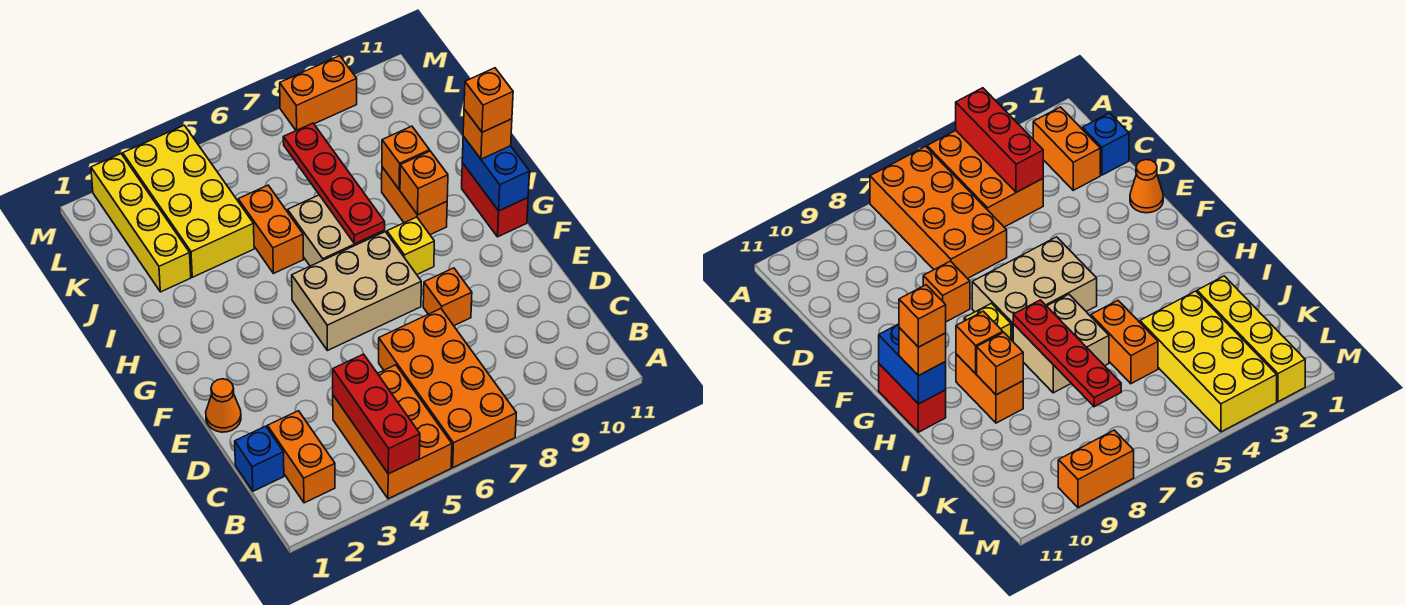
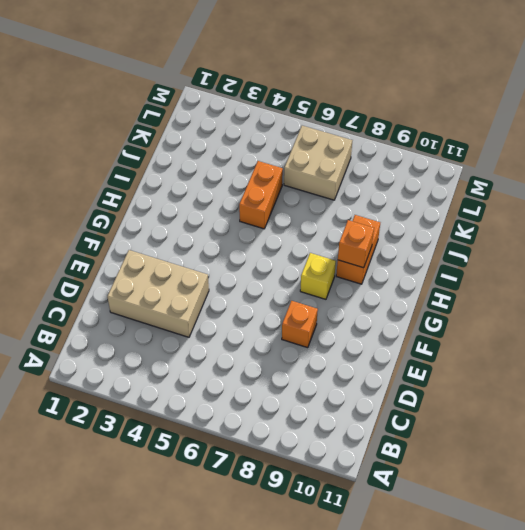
tan 2x3 brick [107,250,209,337] -> tan 2x3 brick moved to [292,232,421,351]
tan 2x2 brick [284,126,352,200] -> tan 2x2 brick moved to [288,195,385,266]
none -> orange 2x3 brick [333,365,452,499]
none -> orange 2x4 brick [379,309,516,467]
none -> orange 1x2 brick [268,411,335,503]

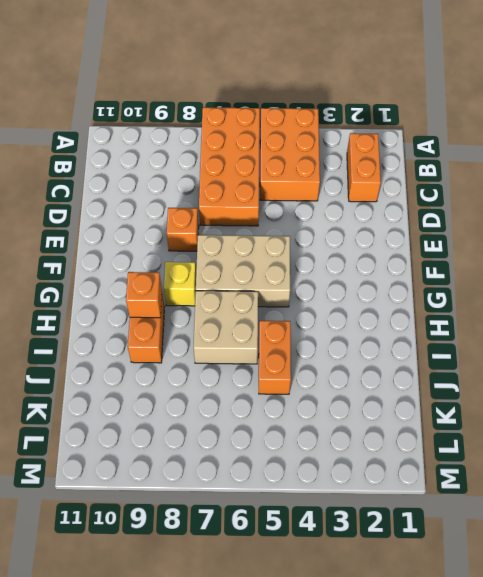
none -> blue 1x1 brick [235,426,284,491]
none -> orange 1x1 cone [206,379,241,432]
none -> red 1x2 brick [462,163,528,237]

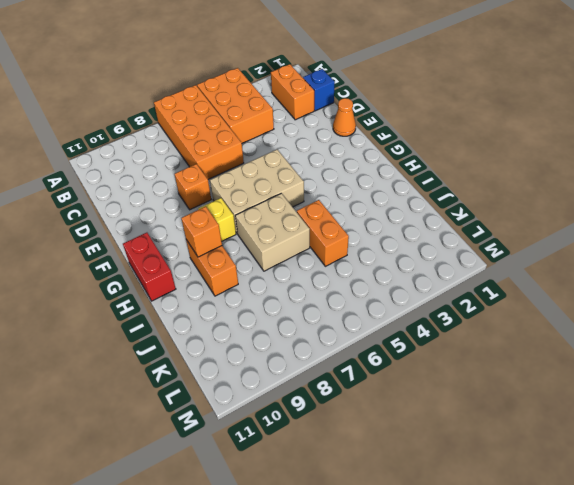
none -> yellow 1x4 brick [91,154,191,292]
none -> yellow 2x4 brick [123,125,254,277]
none -> orange 1x2 brick [280,56,357,131]

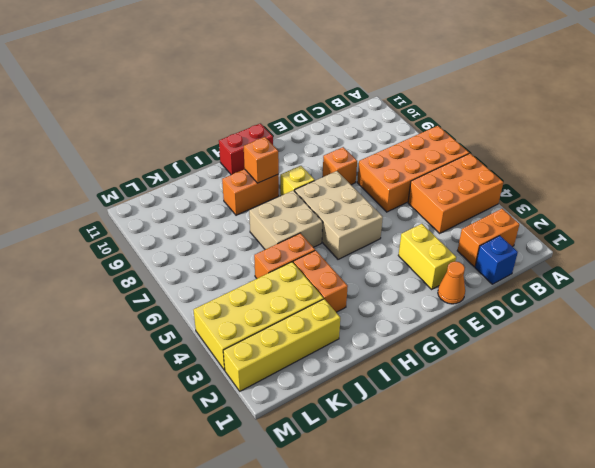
yellow 1x2 brick [398,224,456,289] -> none
orange 1x2 brick [293,250,348,312] -> orange 1x2 brick moved to [280,56,357,131]
none -> red 1x3 brick [333,354,420,474]
none -> blue 1x2 brick [462,136,530,211]
none -> red 1x4 plate [283,123,385,244]

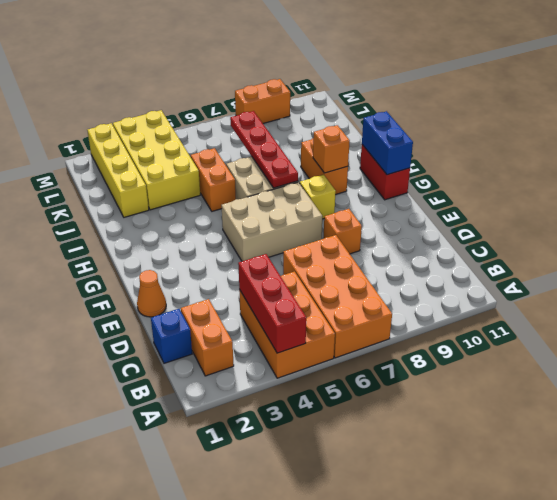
none -> orange 1x1 brick [382,126,429,189]
none -> orange 1x1 brick [463,109,512,159]
none -> orange 1x1 brick [464,68,513,132]

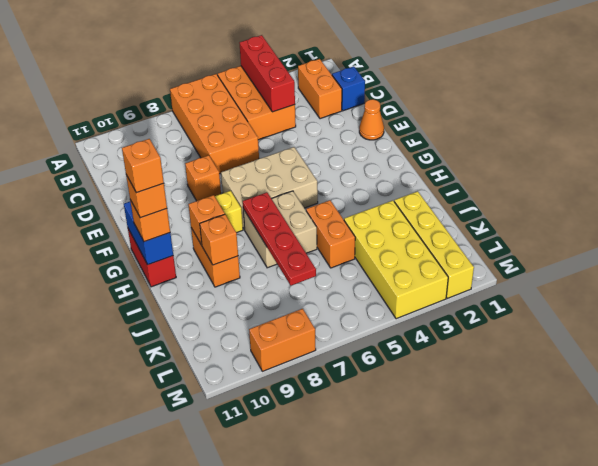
orange 1x1 brick [122,139,164,193] -> none

